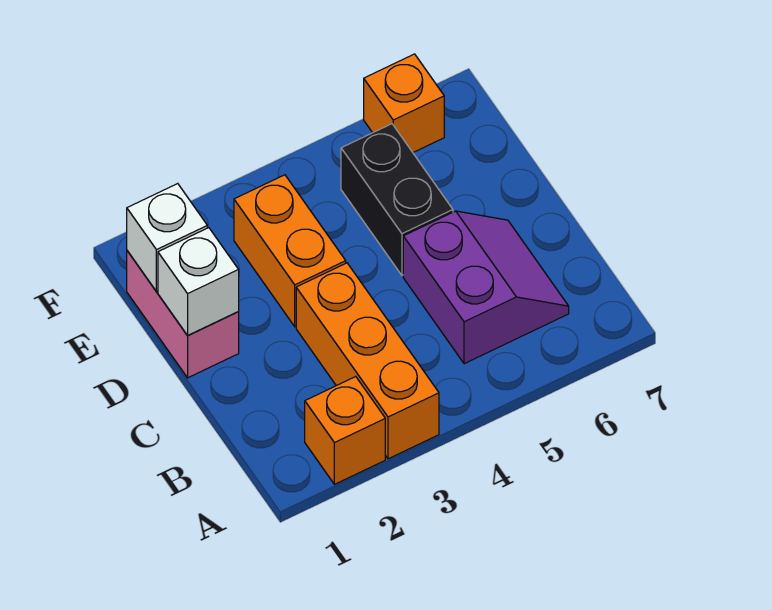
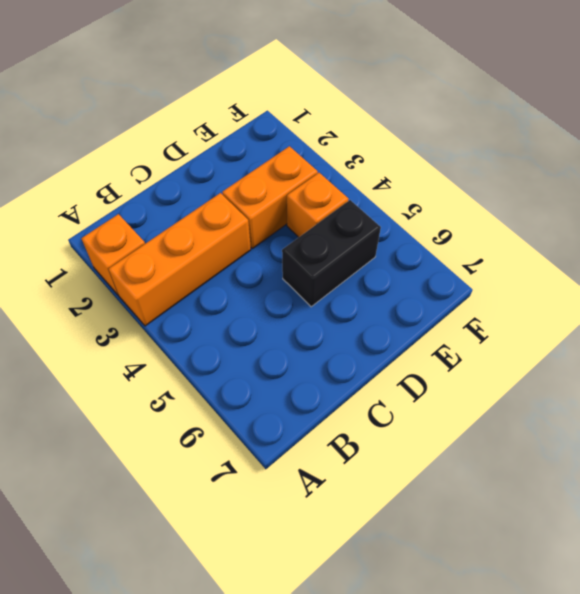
orange 1x1 brick [287,173,348,237] -> orange 1x1 brick moved to [364,54,444,152]
none -> purple 2x2 slope [403,211,569,364]
none -> pink 1x2 brick [127,251,239,378]

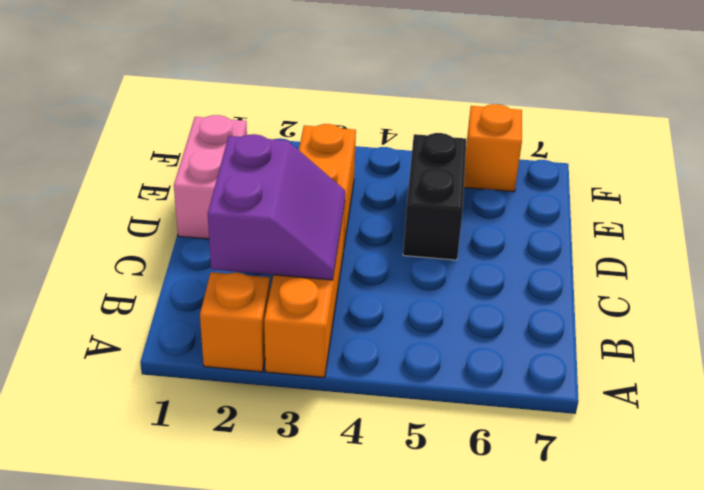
purple 2x2 slope [208,134,345,280] -> purple 2x2 slope moved to [403,211,569,364]
none -> white 1x1 brick [158,228,239,336]
none -> white 1x1 brick [127,184,207,291]

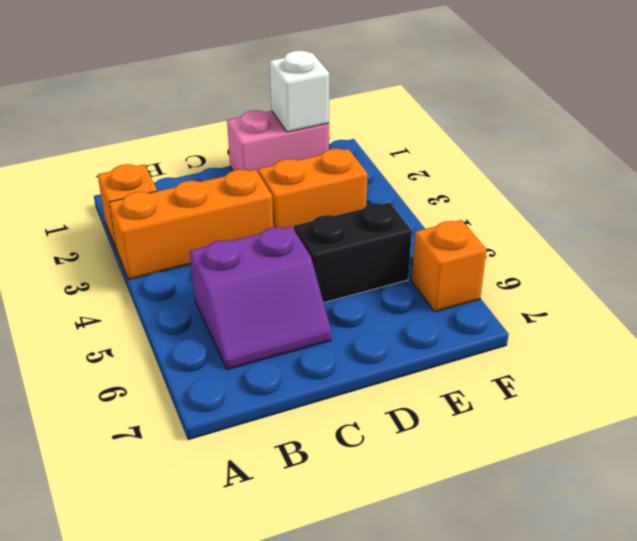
none -> white 1x1 brick [158,228,239,336]

